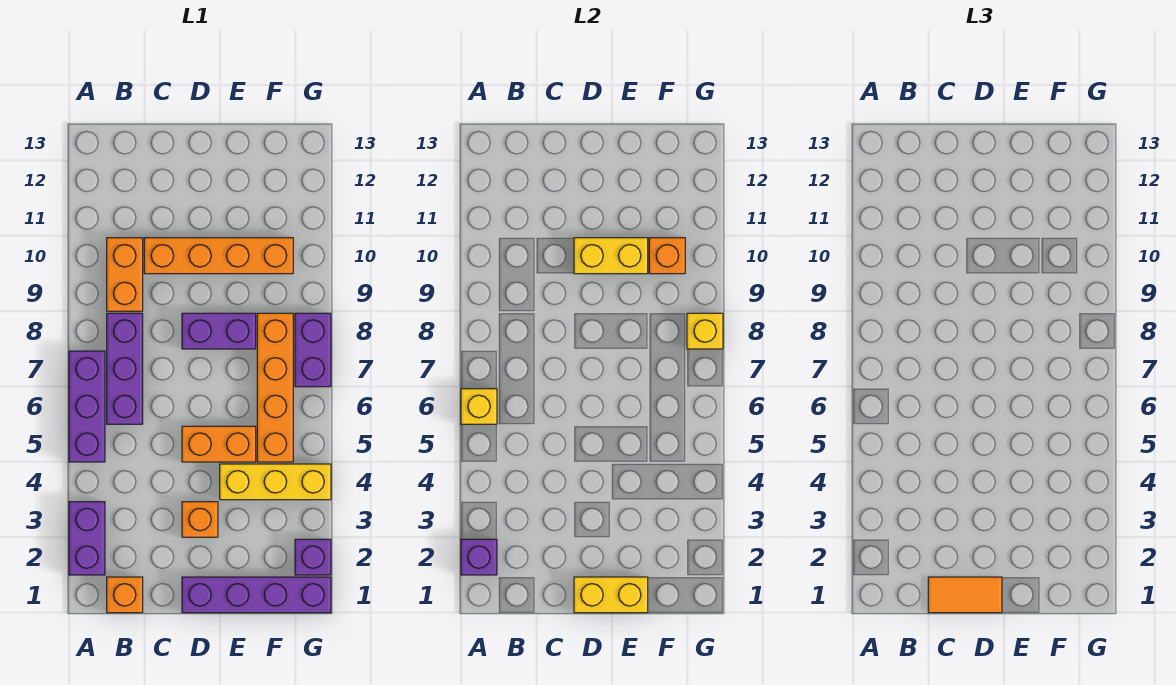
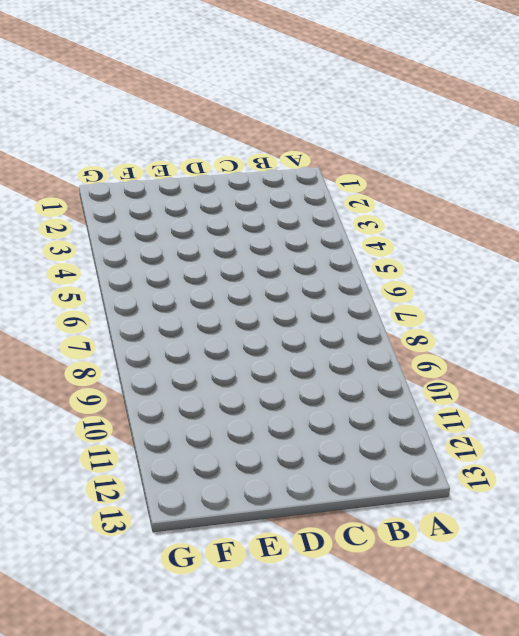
none -> purple 1x2 brick [69,502,105,575]
none -> purple 1x3 brick [69,351,105,462]
none -> orange 1x1 brick [107,577,143,613]

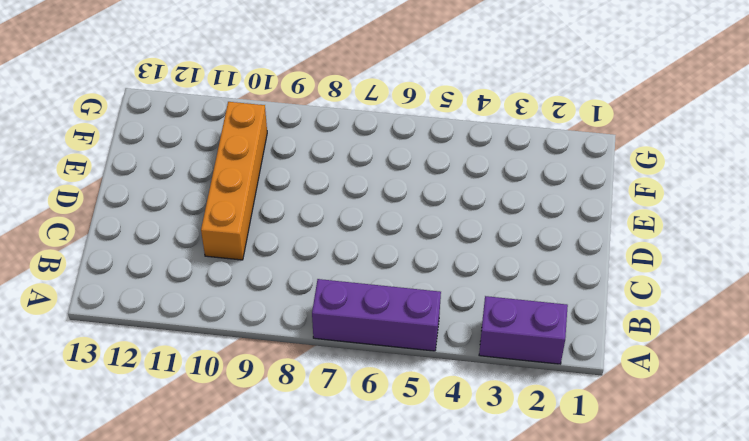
none -> orange 1x1 brick [107,577,143,613]
none -> purple 1x3 brick [107,313,143,424]
none -> orange 1x2 brick [107,238,143,311]

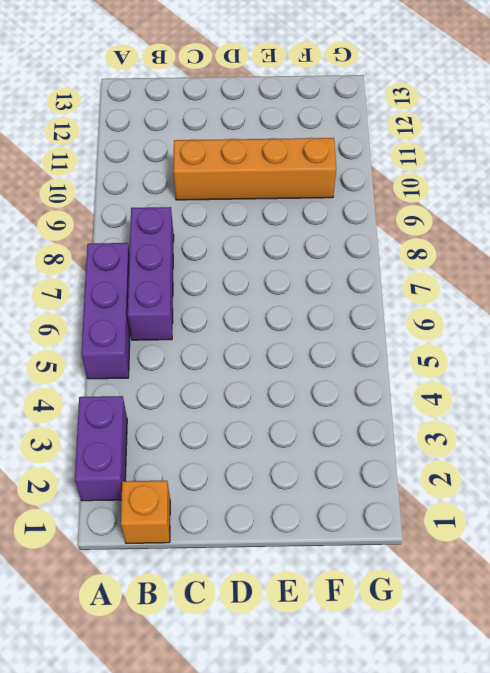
none -> orange 1x2 brick [107,238,143,311]
none -> purple 1x4 brick [182,577,331,613]
none -> orange 1x1 brick [182,502,218,537]

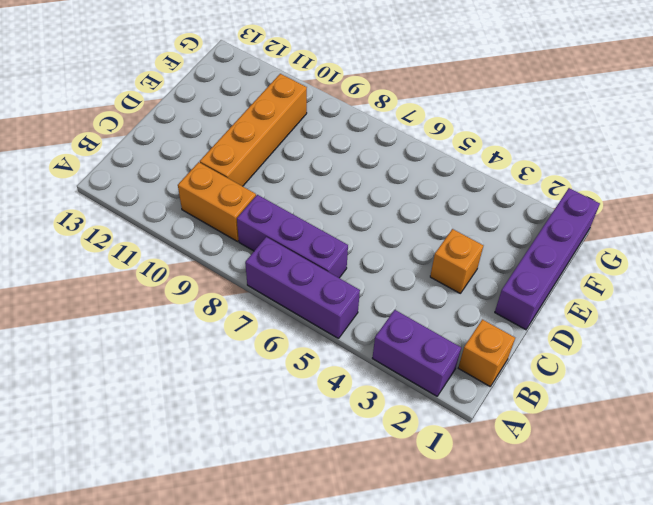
none -> orange 1x2 brick [182,426,256,462]
none -> purple 1x2 brick [182,313,256,349]
none -> yellow 1x3 brick [220,464,331,500]

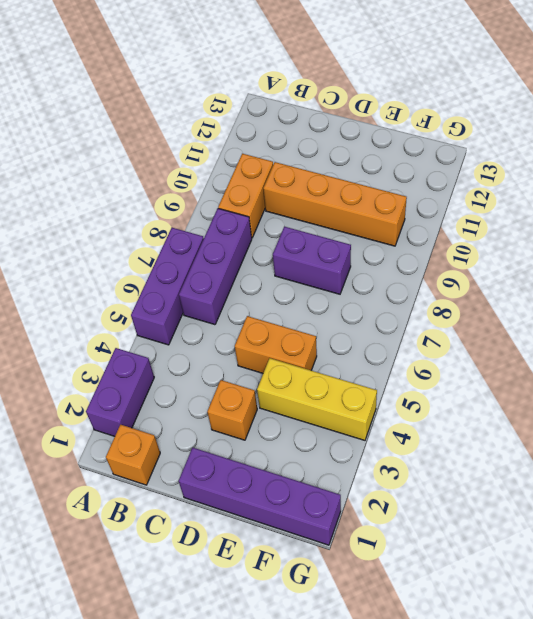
none -> orange 1x4 brick [257,313,293,462]
none -> purple 1x1 brick [295,539,331,575]
none -> purple 1x2 brick [295,313,331,387]

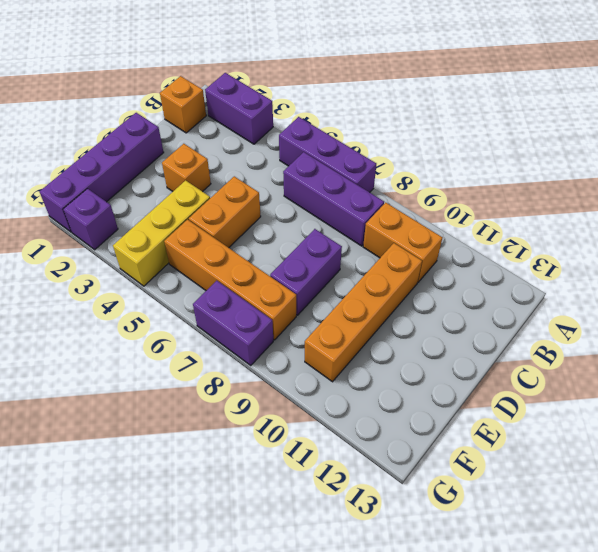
none -> purple 1x1 brick [461,539,497,575]
none -> yellow 1x1 brick [461,389,497,424]
none -> yellow 1x2 brick [574,577,648,613]

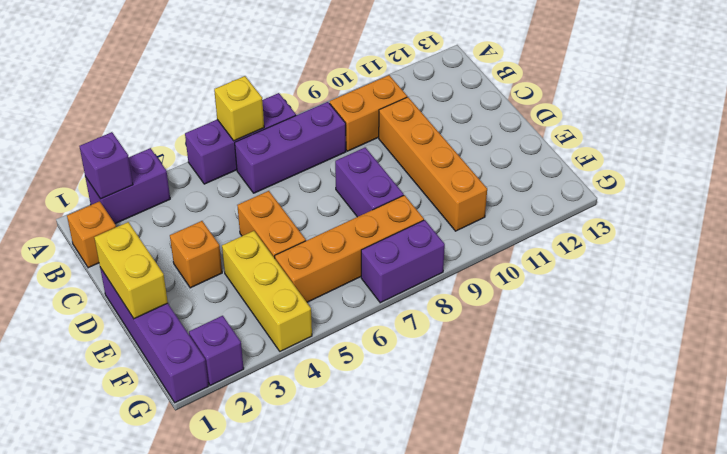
none -> yellow 1x2 brick [574,238,648,274]
none -> orange 1x1 brick [649,238,685,274]
none -> yellow 1x1 brick [687,313,723,349]

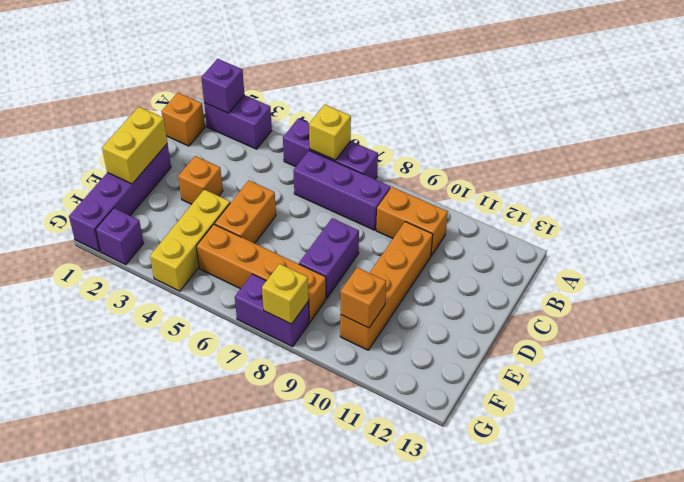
none -> yellow 1x2 brick [574,238,648,274]
none -> orange 1x2 tile [928,577,1002,613]

